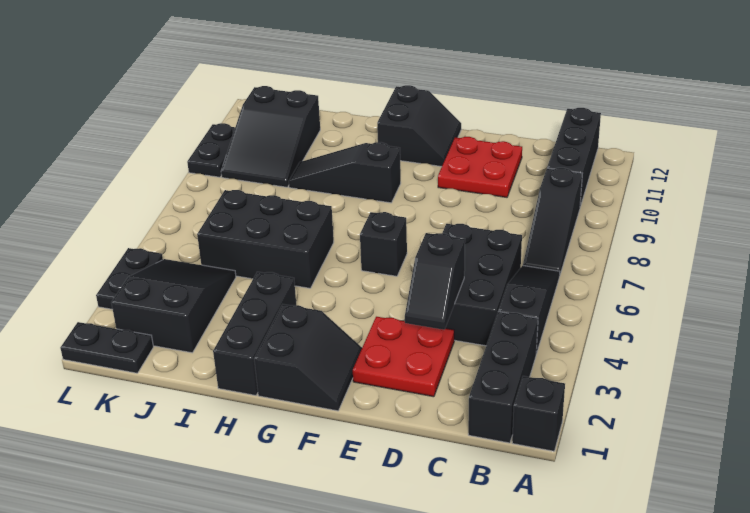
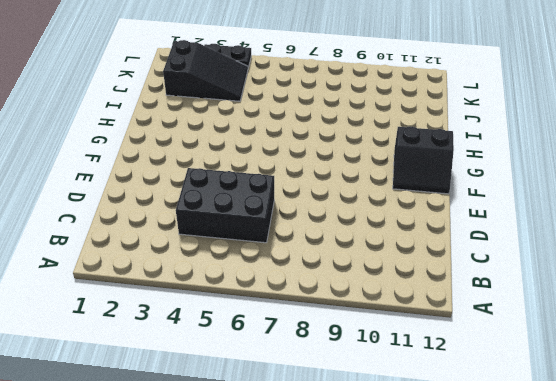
none -> black 1x1 brick [512,376,565,451]
none -> black 1x3 brick [468,312,538,443]
none -> black 1x3 slope [498,266,560,354]

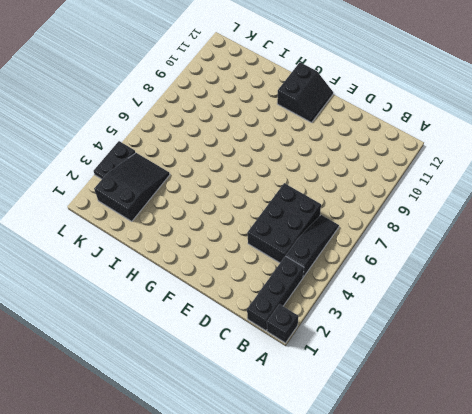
none -> black 1x3 slope [523,168,583,274]
none -> black 1x3 brick [547,108,601,207]
none -> red 2x2 plate [353,317,454,397]

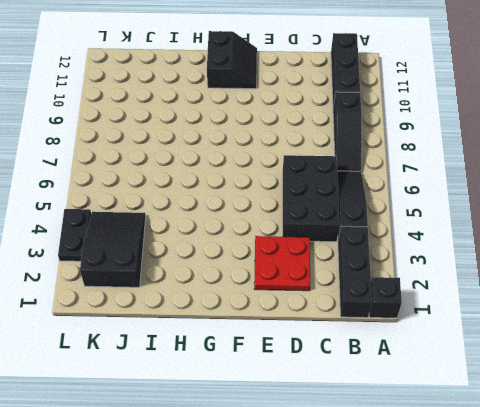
none -> red 2x2 plate [438,137,522,197]
none -> black 2x2 slope [254,304,362,411]
none -> black 1x1 brick [360,212,407,276]

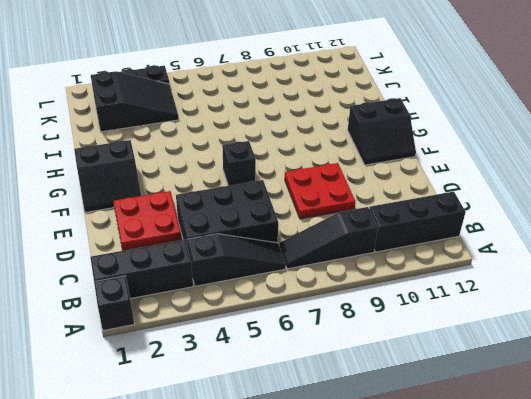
red 2x2 plate [285,163,356,219] -> red 2x2 plate moved to [438,137,522,197]
none -> black 1x3 slope [289,142,401,203]
none -> black 1x3 brick [213,272,296,395]
none -> black 2x3 brick [197,190,334,288]

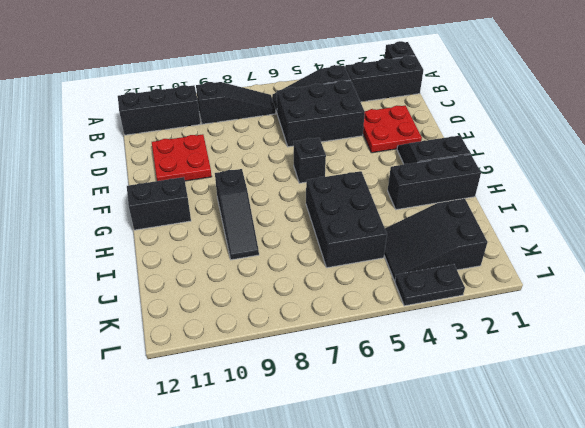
none -> black 2x3 slope [221,86,320,187]
none -> black 1x2 plate [60,322,153,373]
none -> black 1x2 plate [187,123,235,177]

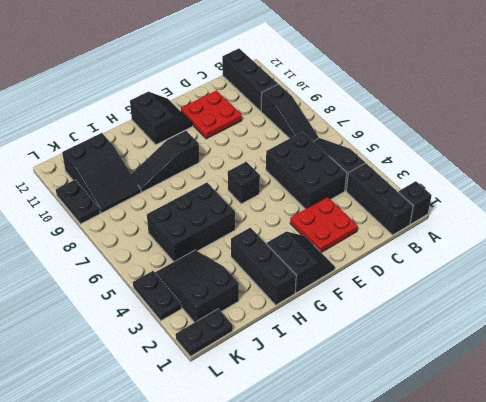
none -> black 1x2 slope [405,233,465,330]

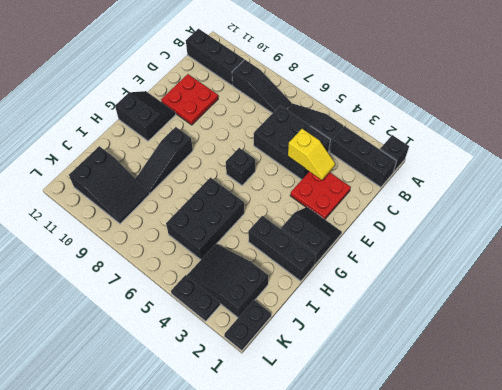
yellow 1x2 slope [288,129,335,180] -> black 1x2 slope [405,233,465,330]
none -> black 1x2 plate [187,123,235,177]

